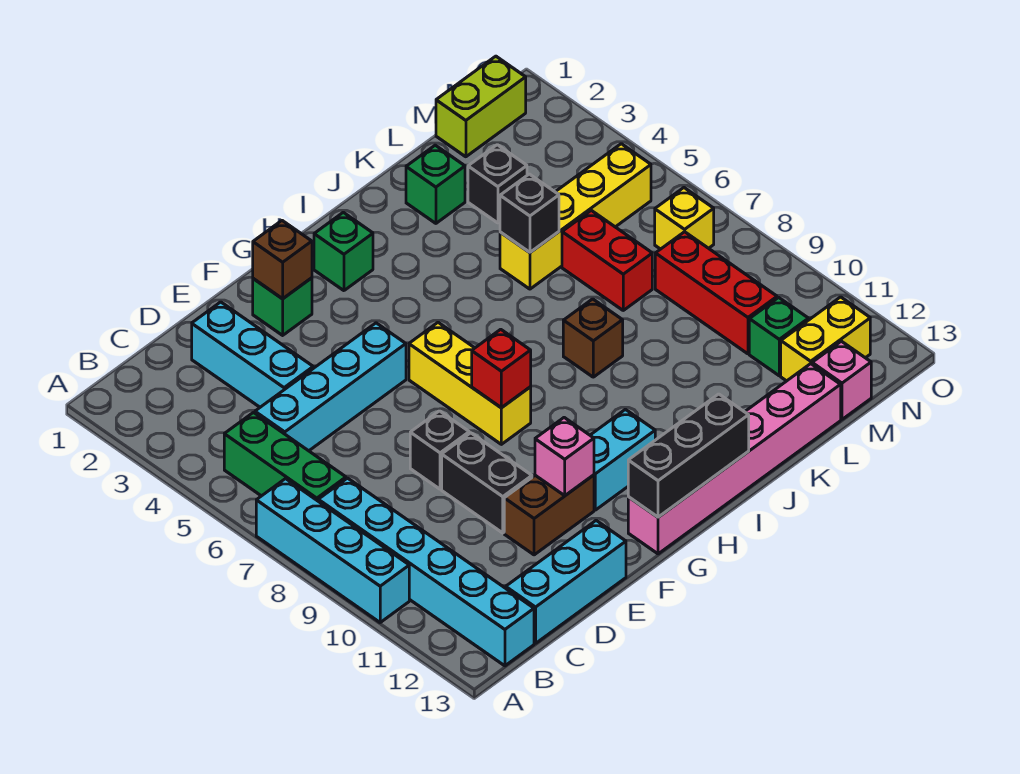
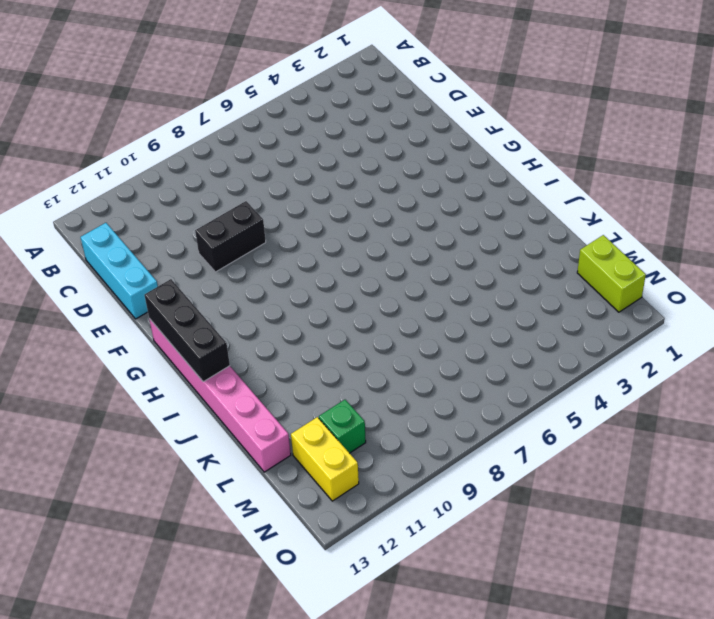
none -> cyan 1x4 brick [256,479,409,622]
none -> green 1x3 brick [224,413,346,501]
none -> cyan 1x6 brick [318,478,534,666]
none -> cyan 1x4 brick [255,323,406,451]

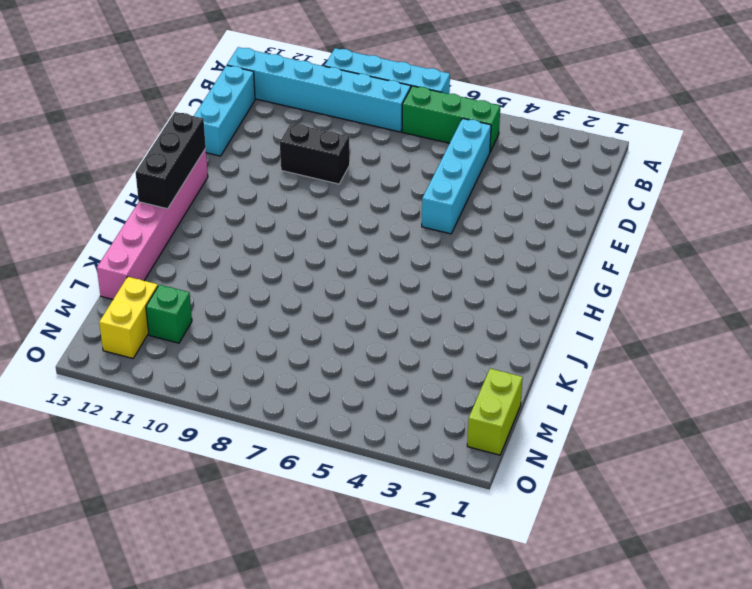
none -> cyan 1x3 brick [192,302,313,407]
none -> black 1x1 brick [410,411,469,489]
none -> brown 1x2 brick [504,475,594,555]
none -> green 1x1 brick [253,278,312,335]

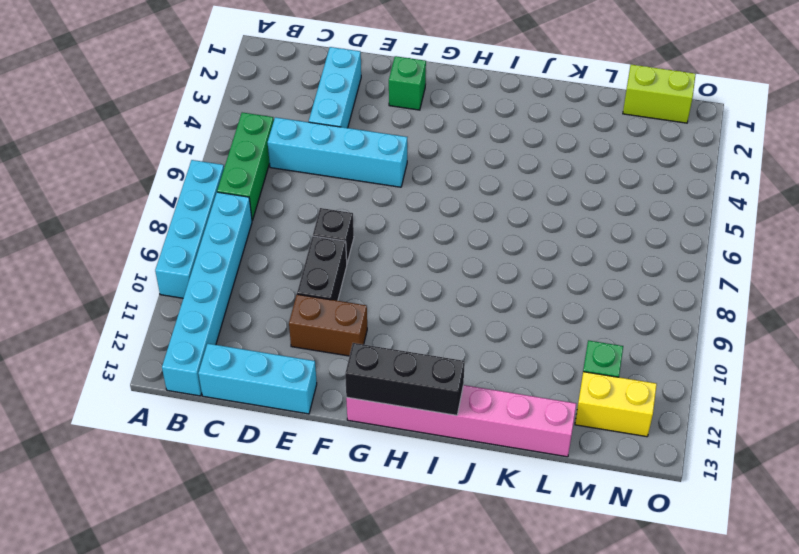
none -> yellow 1x3 brick [409,323,531,444]
none -> cyan 1x2 brick [590,409,655,510]
none -> green 1x1 brick [314,212,373,291]
none -> brown 1x1 brick [563,299,623,377]

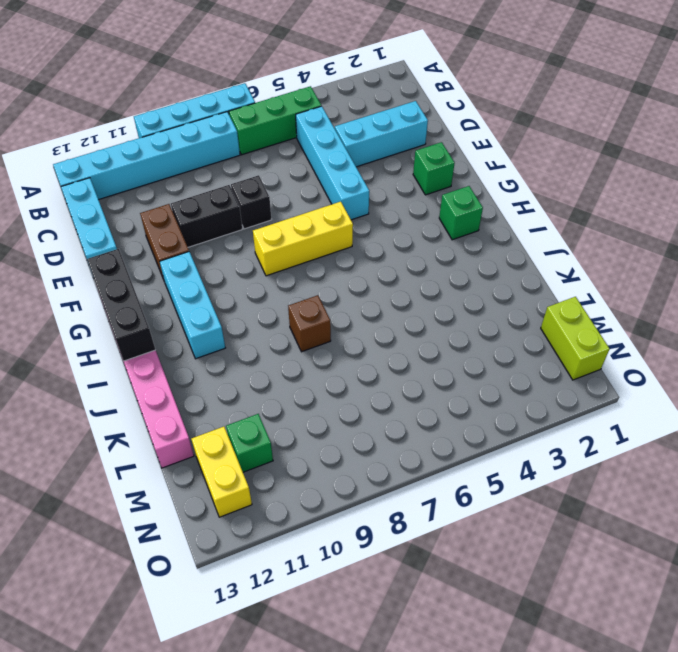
cyan 1x3 brick [160,252,225,359] -> cyan 1x2 brick [590,409,655,510]
none -> green 1x1 brick [406,145,465,223]
none -> yellow 1x4 brick [500,144,651,289]
none -> black 1x1 brick [468,145,527,223]
none -> red 1x2 brick [562,210,652,310]

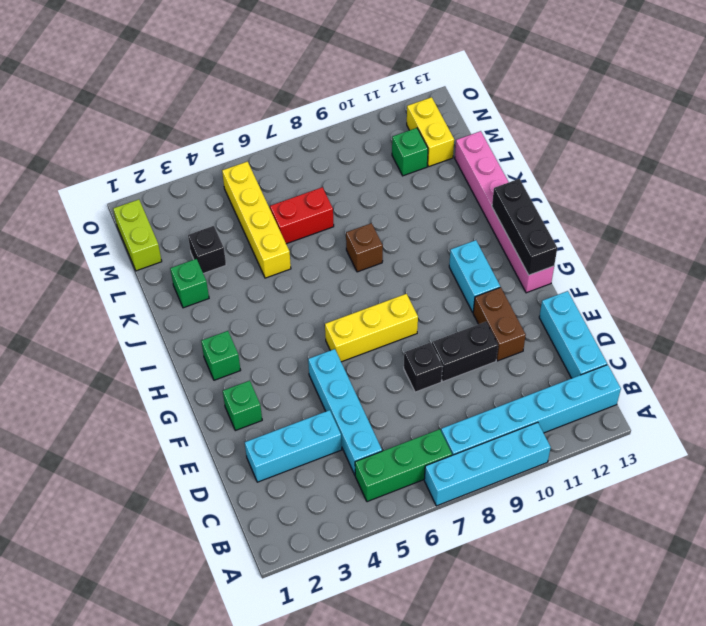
none -> red 1x3 brick [655,232,777,354]
none -> pink 1x1 brick [812,341,871,419]
none -> yellow 1x1 brick [655,188,714,249]
none -> brown 1x1 brick [253,221,312,299]

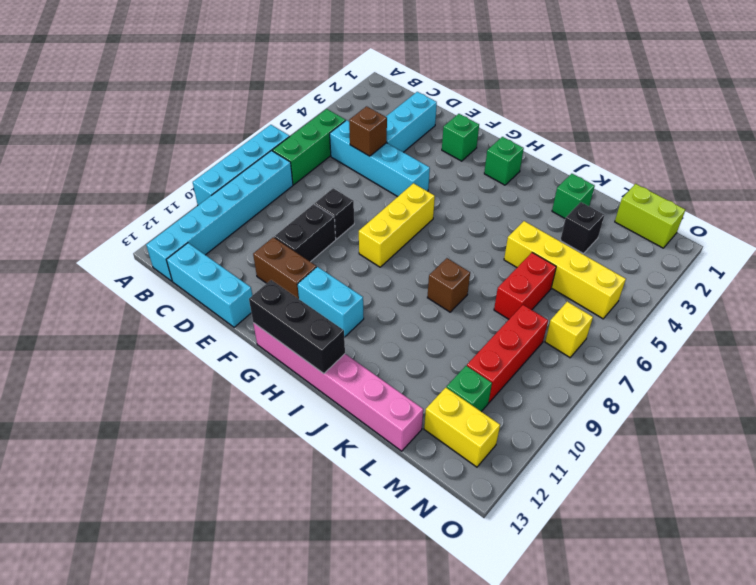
brown 1x1 brick [349,106,387,156] -> brown 1x1 brick moved to [253,221,312,299]
none -> pink 1x1 brick [812,341,871,419]
none -> pink 1x1 brick [535,418,594,496]
none -> red 1x1 brick [472,329,531,407]
none -> black 1x1 brick [500,174,559,252]

